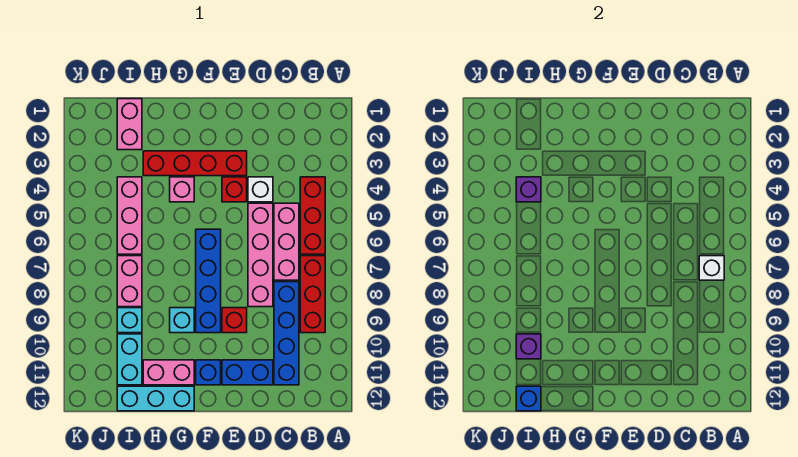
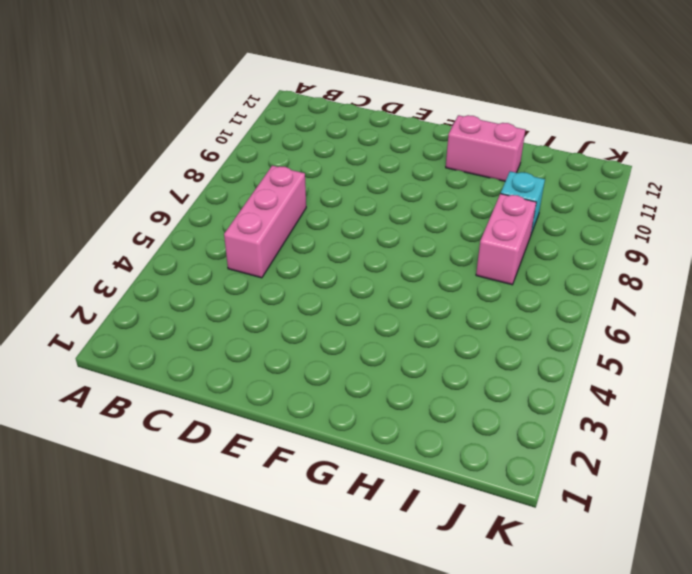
none -> red 1x3 brick [300,177,325,254]
none -> red 1x3 brick [300,256,325,333]
none -> blue 1x4 brick [274,282,299,385]

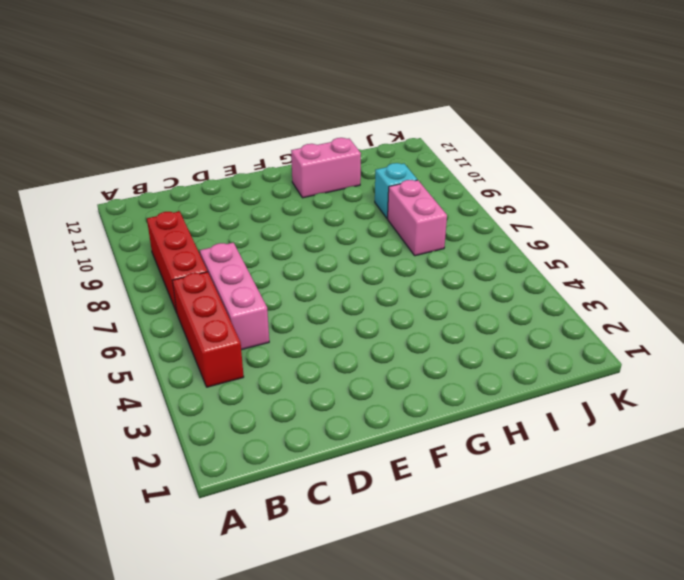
none -> blue 1x4 brick [274,282,299,385]
none -> white 1x1 brick [248,177,273,202]
none -> pink 1x4 brick [248,203,273,307]

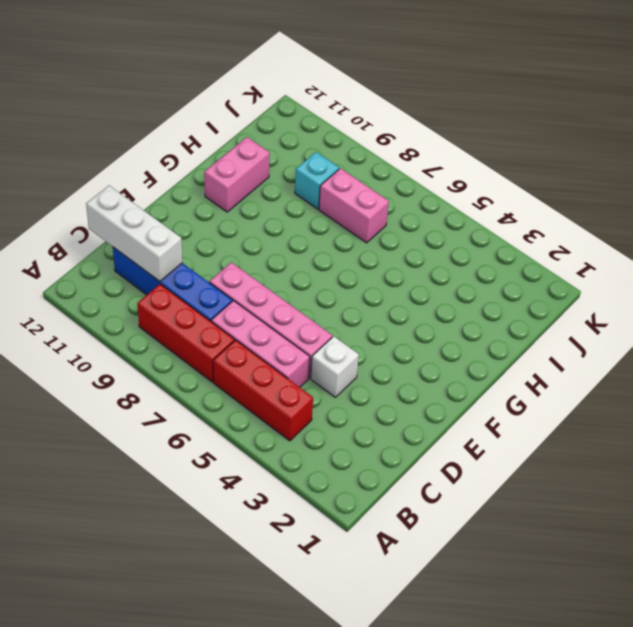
white 1x3 brick [86,186,182,281] -> none
none -> blue 1x2 brick [222,360,273,385]
none -> red 1x4 brick [143,151,247,176]
none -> red 1x1 brick [222,177,247,202]

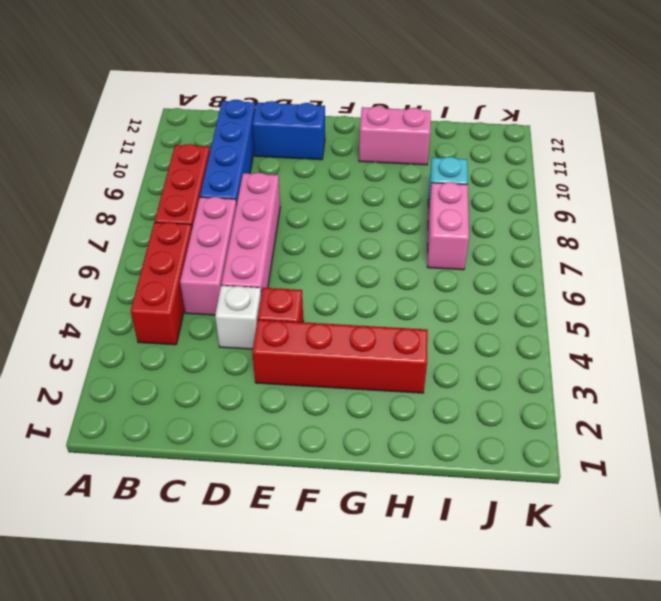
none -> red 1x1 brick [222,308,247,333]
none -> blue 1x4 brick [196,229,221,333]
none -> blue 1x1 brick [196,360,221,385]

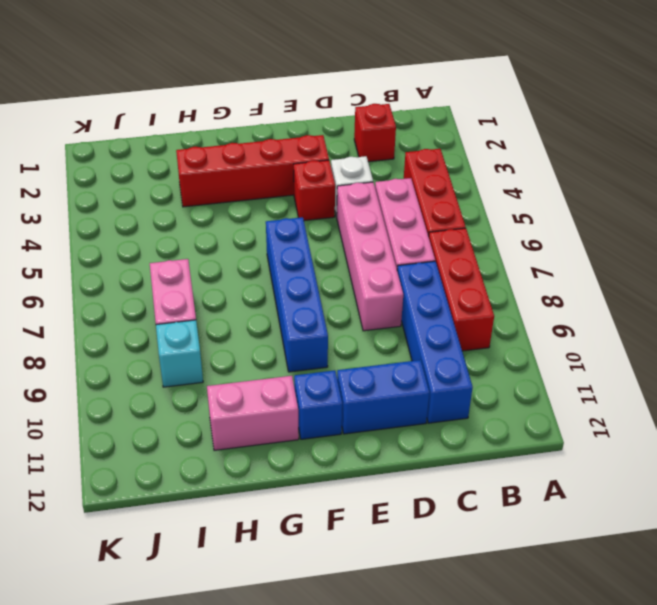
red 1x1 brick [354,104,396,162] -> red 1x1 brick moved to [222,308,247,333]
none -> pink 1x1 brick [170,177,194,202]
none -> cyan 1x1 brick [170,308,194,333]
none -> cyan 1x3 brick [117,386,194,411]

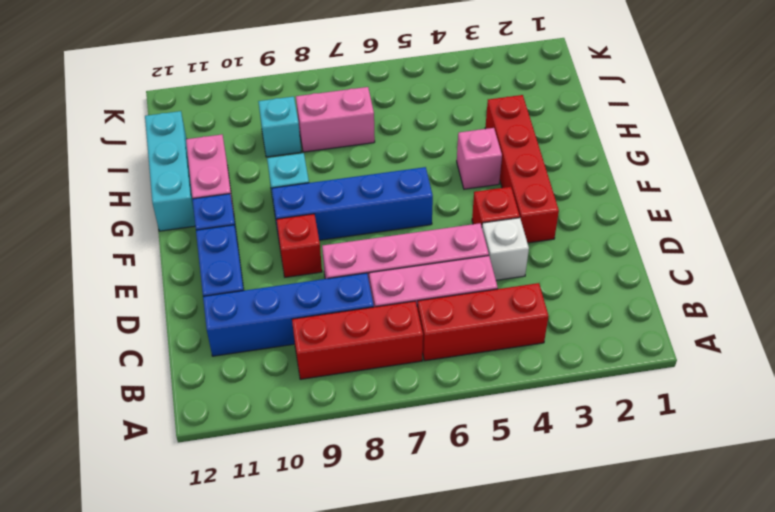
none -> pink 1x2 brick [117,99,142,150]
none -> pink 1x3 brick [117,177,142,254]
none -> cyan 1x2 brick [117,334,142,385]

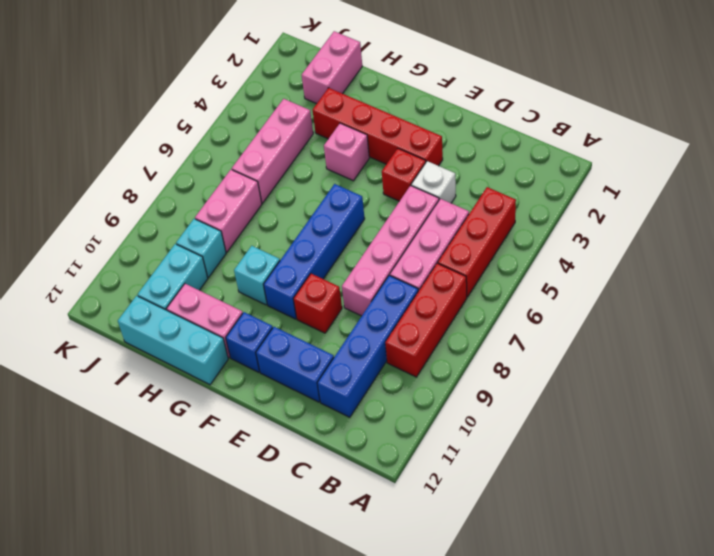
none -> white 1x1 brick [699,256,724,280]
none -> purple 1x1 brick [516,177,541,202]
none -> purple 1x1 brick [516,334,541,359]

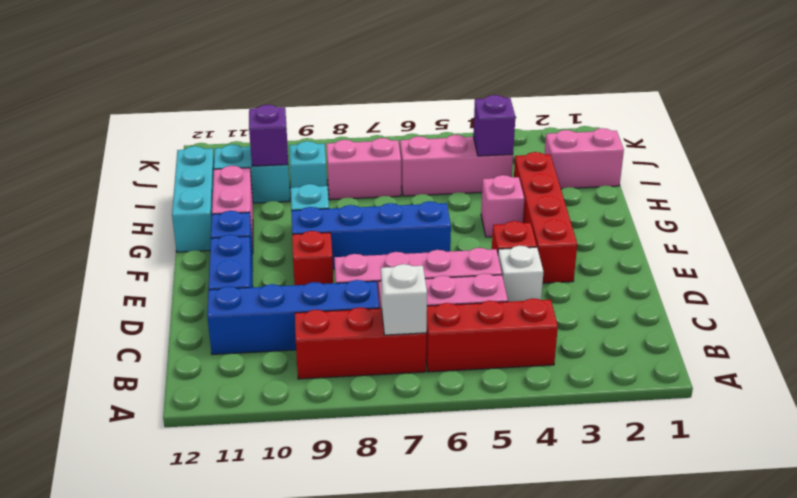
none -> blue 1x1 brick [516,386,541,411]

